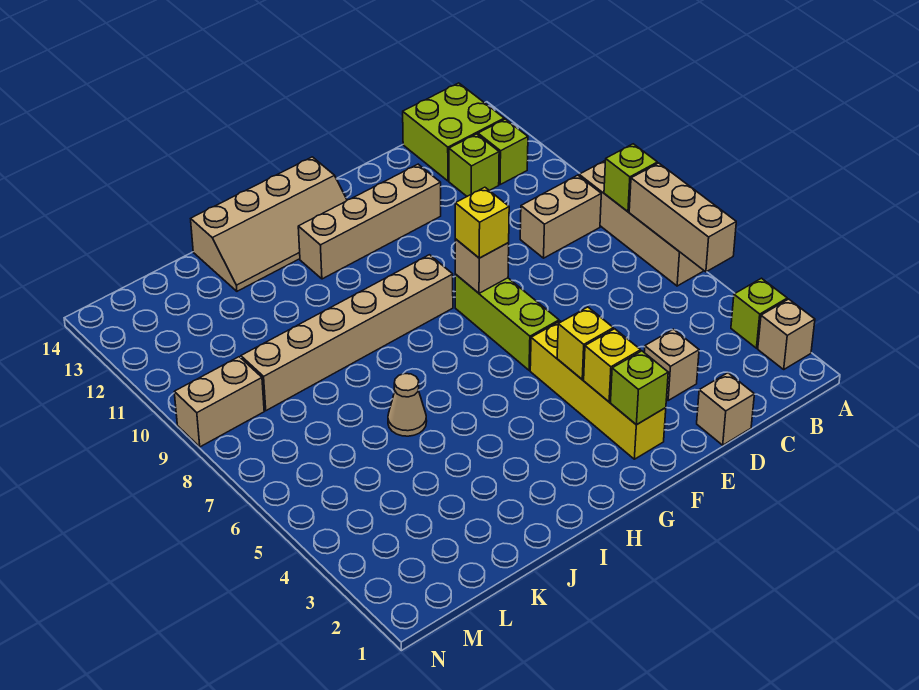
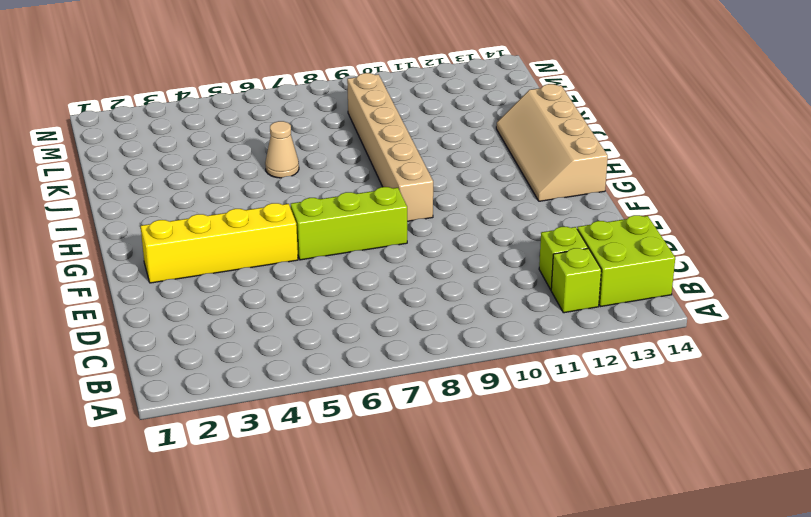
none -> tan 1x1 brick [758,299,815,369]
none -> lime 1x1 brick [731,278,787,348]
none -> tan 1x4 brick [579,161,704,286]

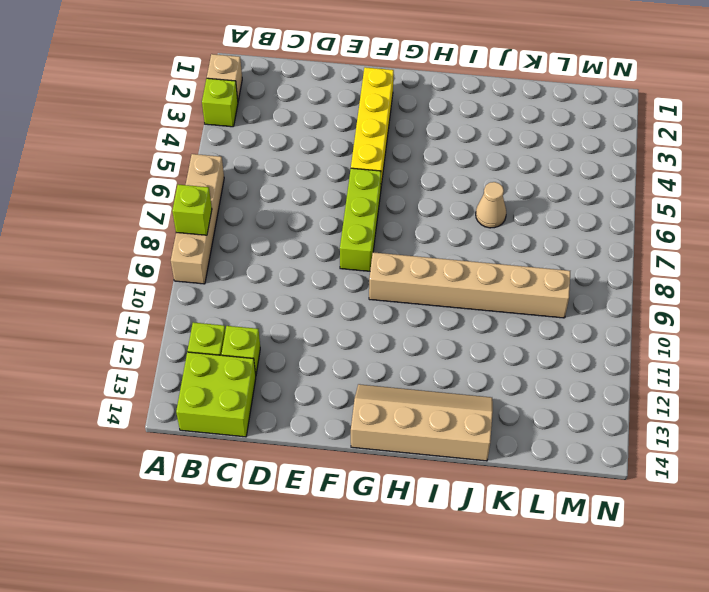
none -> tan 1x2 brick [520,175,601,258]
none -> tan 1x1 brick [697,373,754,445]
none -> tan 1x1 brick [644,329,699,400]

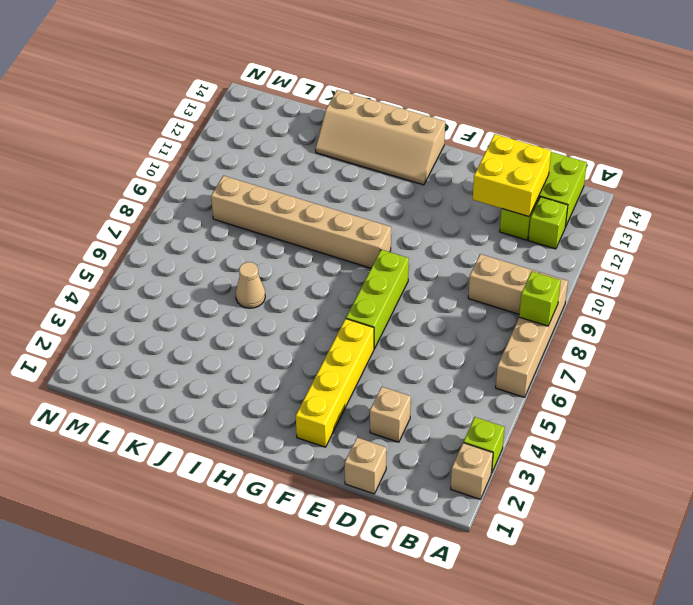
yellow 2x2 brick [473,134,551,217] -> none
none -> tan 1x4 brick [298,164,441,279]
none -> tan 1x2 brick [174,357,264,447]
none -> tan 1x3 brick [629,163,736,272]

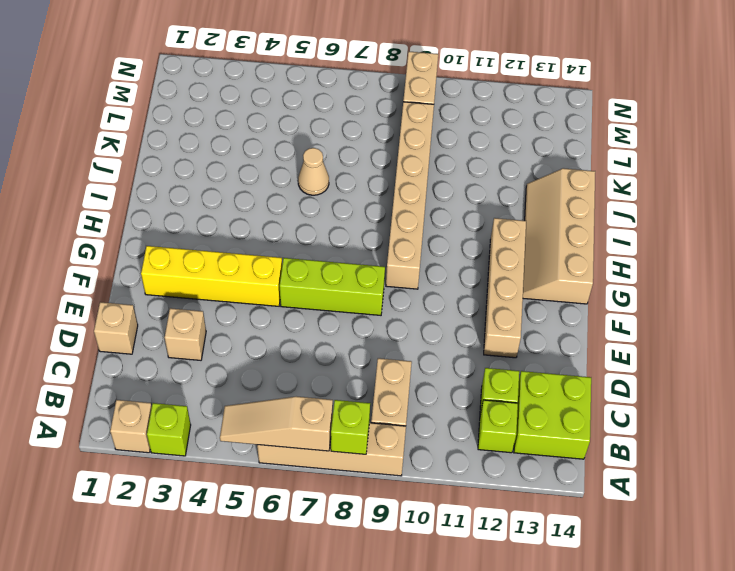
tan 1x3 slope [220,397,333,451] -> tan 1x3 brick [629,163,736,272]
none -> lime 1x1 brick [611,351,668,425]
none -> yellow 1x1 brick [584,329,641,402]
none -> yellow 1x1 brick [557,307,613,379]

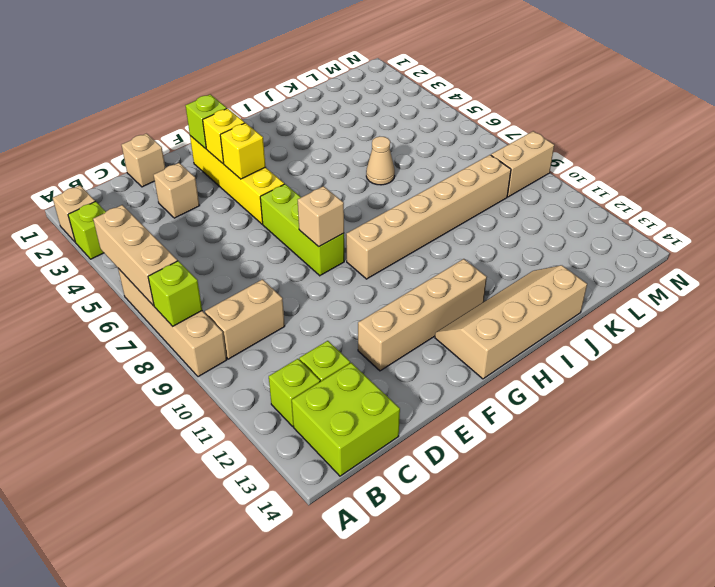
none -> yellow 1x1 brick [455,187,509,258]

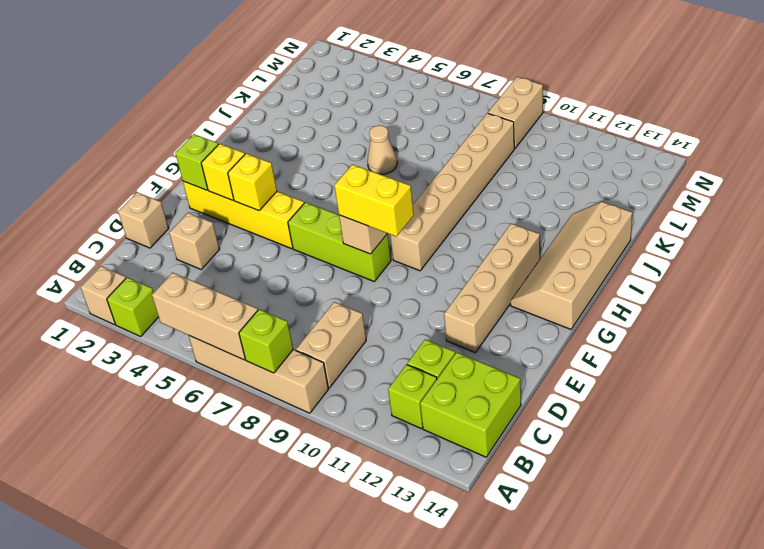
yellow 1x2 brick [334,164,414,236] -> yellow 1x1 brick [455,187,509,258]

